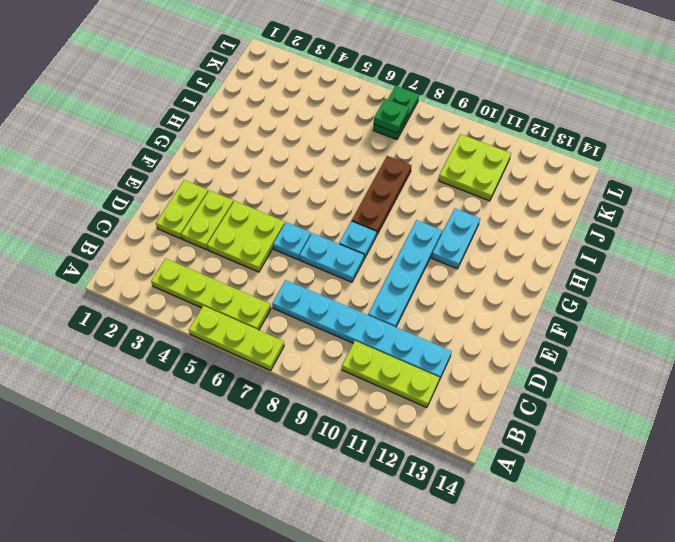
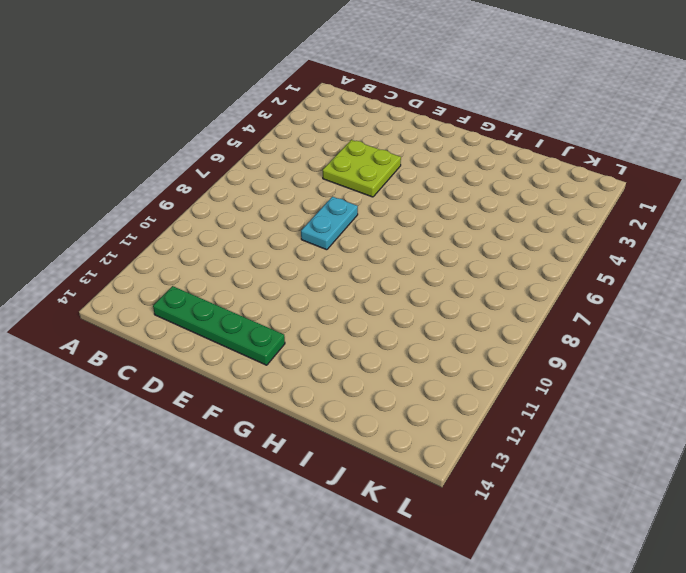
green 1x4 plate [153,286,285,365] -> none
none -> lime 1x3 plate [189,306,284,370]
none -> lime 1x4 plate [151,259,271,330]
none -> lime 1x3 plate [342,341,440,408]

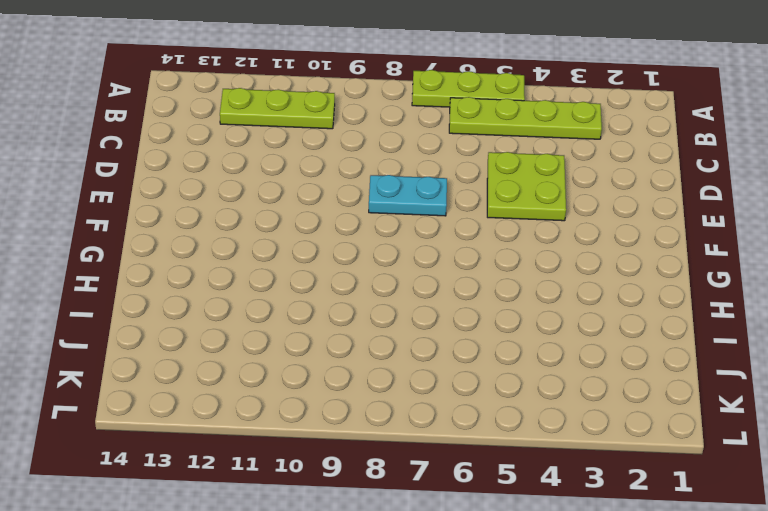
none -> cyan 1x6 plate [272,280,452,380]
none -> lime 1x2 plate [156,180,208,239]
none -> lime 1x2 plate [181,190,233,250]

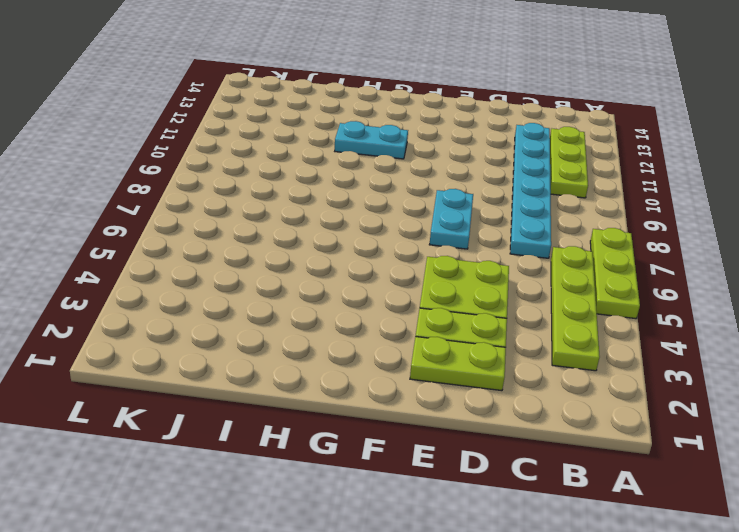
none -> cyan 1x4 plate [368,220,442,327]
none -> cyan 1x1 plate [273,222,311,260]
none -> cyan 1x1 plate [339,221,376,259]

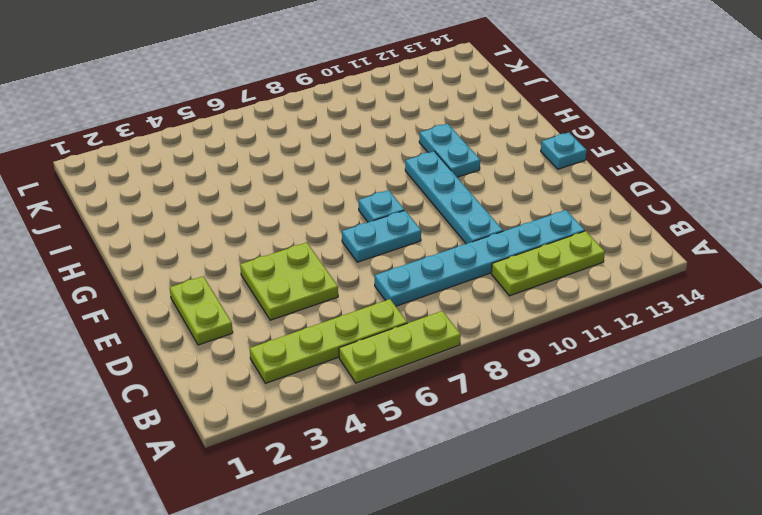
cyan 1x1 plate [541,132,587,169] -> cyan 1x1 plate moved to [273,222,311,260]
none -> lime 1x2 plate [181,190,233,250]
none -> brown 1x3 plate [352,156,411,236]
none -> lime 2x2 plate [439,134,511,201]

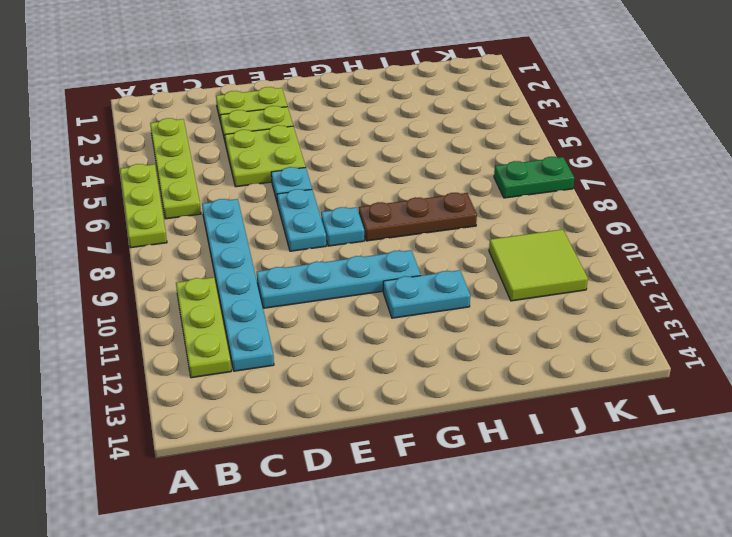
lime 2x2 tile [489,229,588,301] -> lime 2x2 plate [439,134,511,201]
none -> green 1x1 plate [374,99,409,133]

